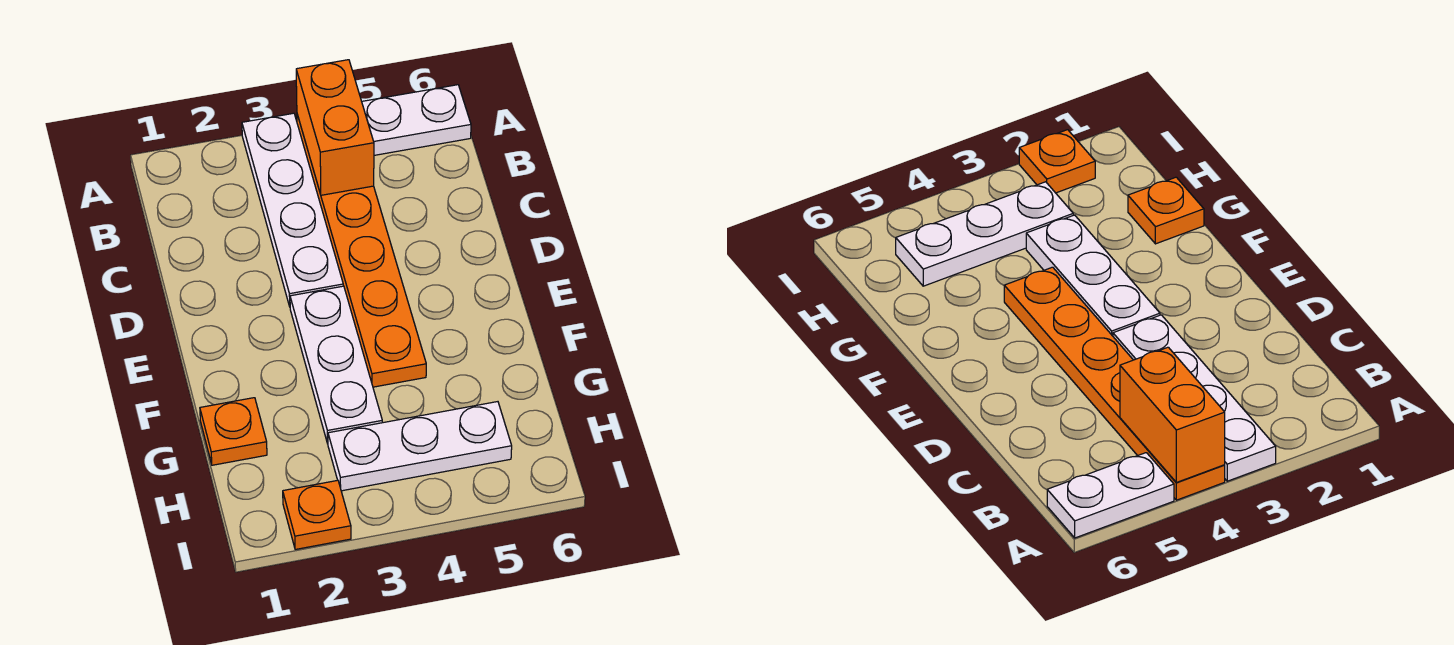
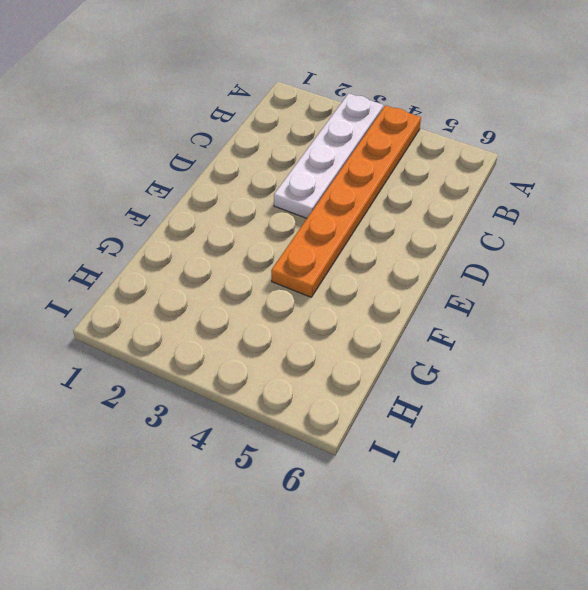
none -> white 1x2 plate [362,85,471,155]
none -> white 1x3 plate [290,286,382,444]

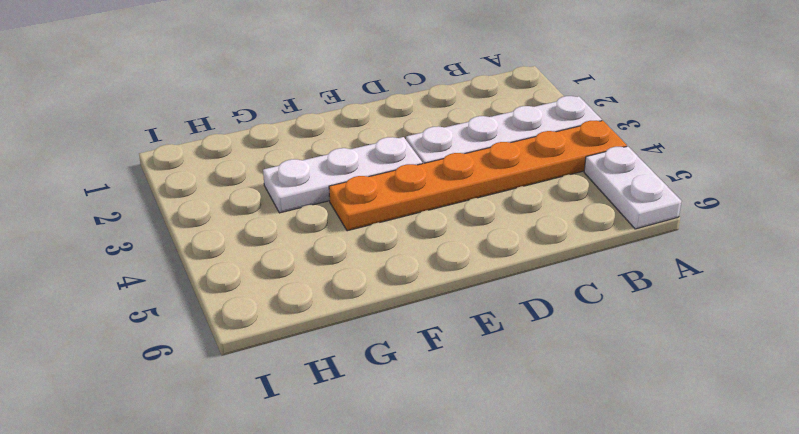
none -> orange 1x1 plate [200,398,267,465]
none -> white 1x3 plate [328,402,512,491]

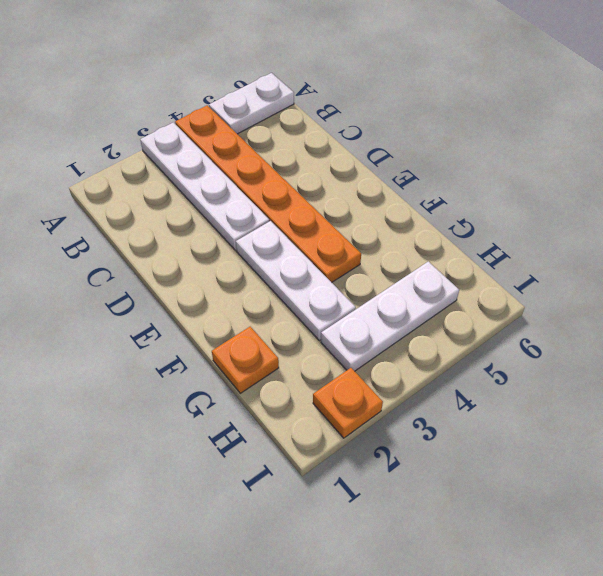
none -> orange 1x2 brick [296,60,374,195]

